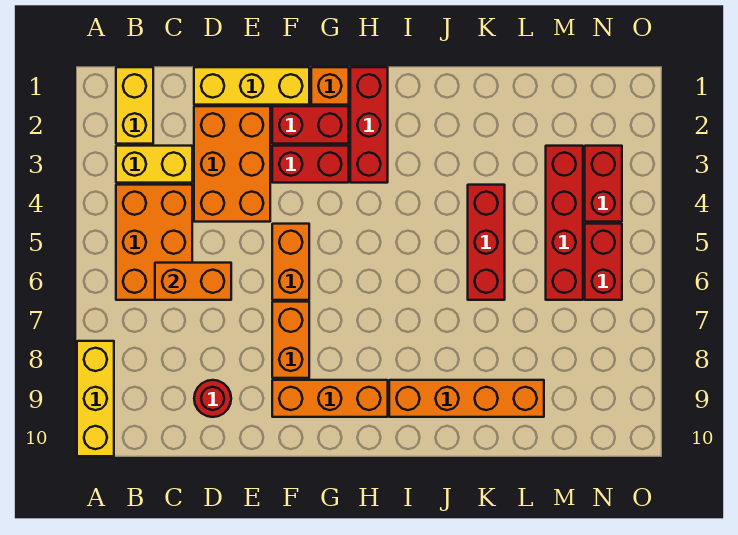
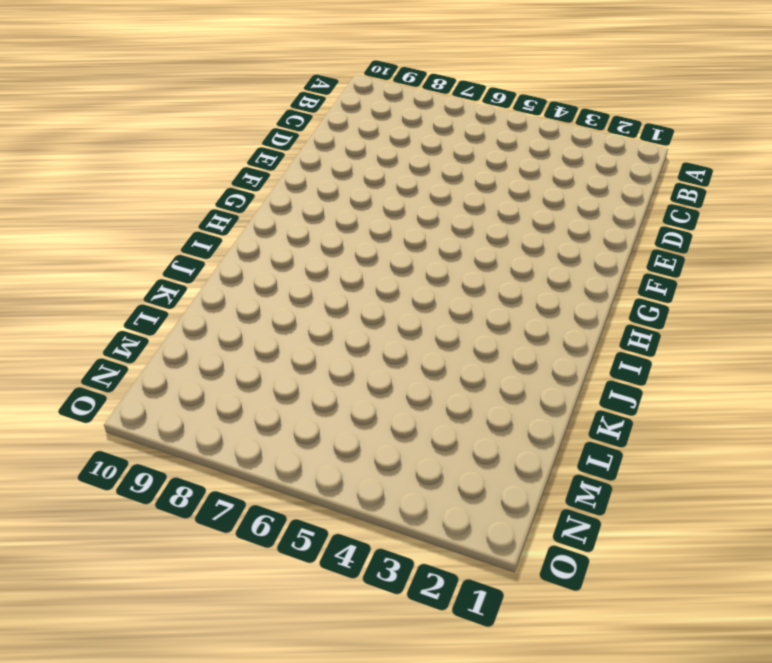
none -> yellow 1x3 brick [77,341,114,456]
none -> yellow 1x2 brick [116,67,153,144]
none -> yellow 1x2 brick [116,146,192,183]

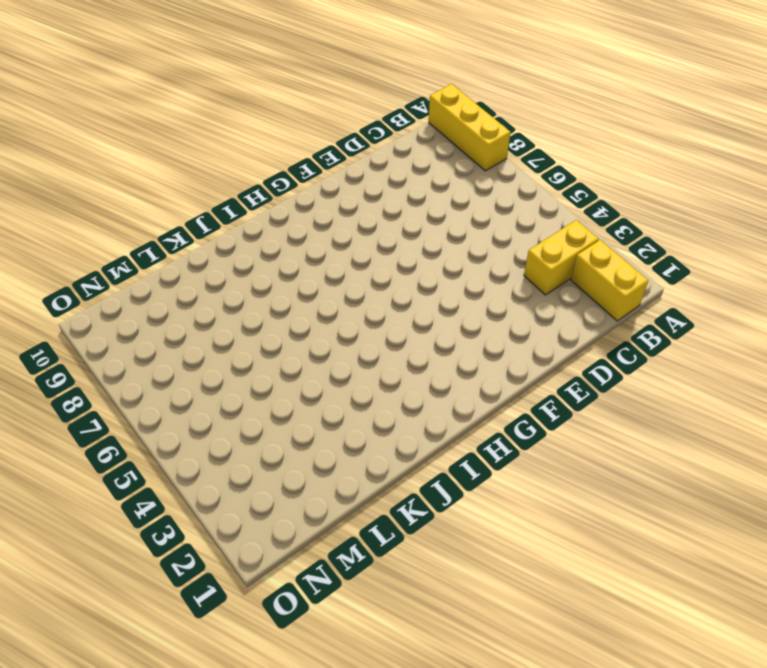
none -> orange 2x3 brick [116,185,192,300]
none -> yellow 1x3 brick [194,67,309,105]
none -> orange 2x3 brick [194,106,270,222]

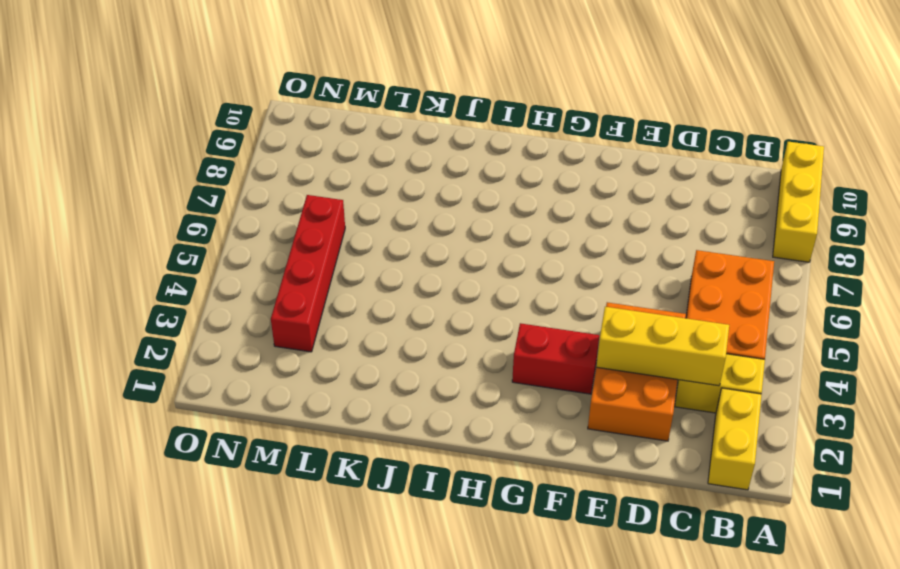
yellow 1x3 brick [596,307,729,386] -> yellow 1x3 brick moved to [194,67,309,105]
none -> red 1x1 round brick [194,380,231,417]
none -> red 1x2 brick [272,106,349,144]
none -> orange 1x2 brick [272,224,309,300]

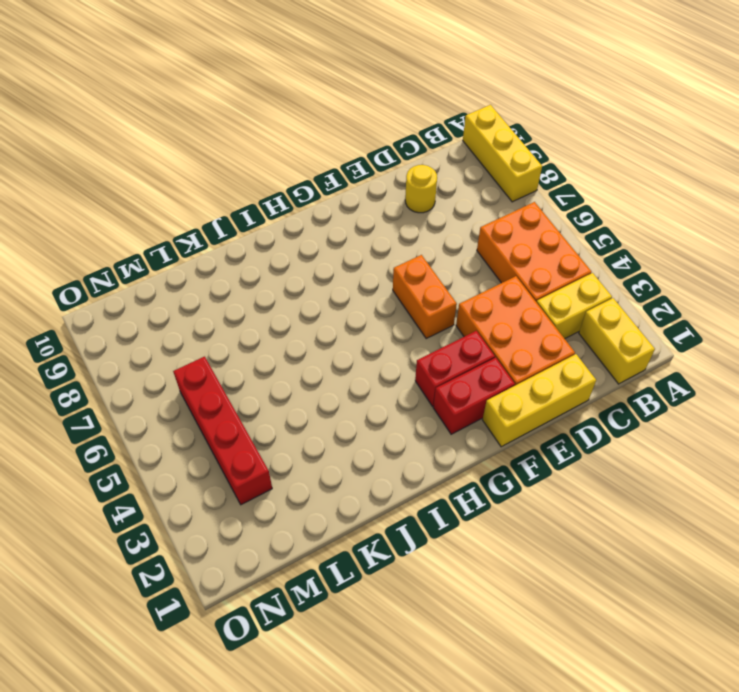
yellow 1x1 round brick [405,165,437,213] -> red 1x1 round brick [194,380,231,417]
none -> orange 1x2 brick [272,302,309,378]
none -> orange 1x3 brick [272,380,388,417]
none -> orange 1x1 brick [311,67,349,105]

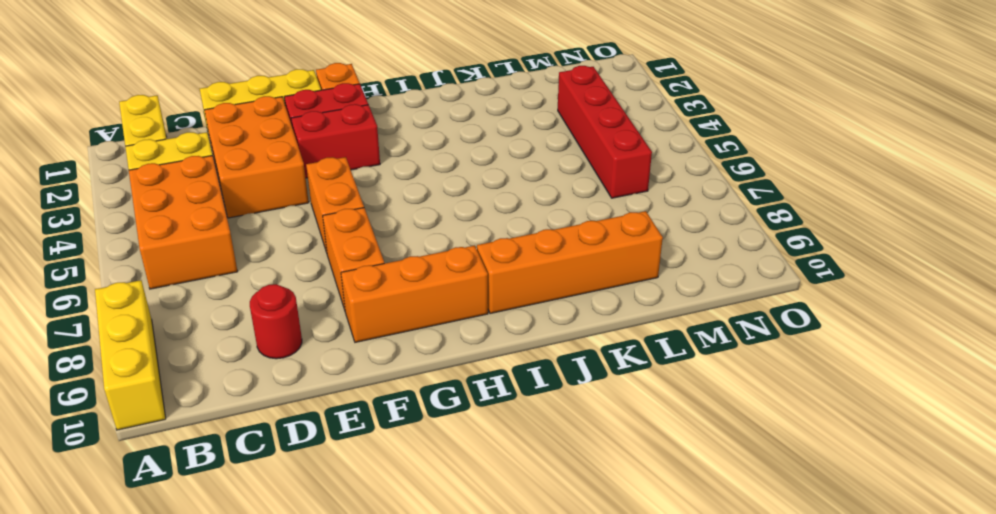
none -> red 1x3 brick [350,67,388,183]
none -> red 1x3 brick [468,185,505,300]
none -> red 1x2 brick [585,146,622,222]

